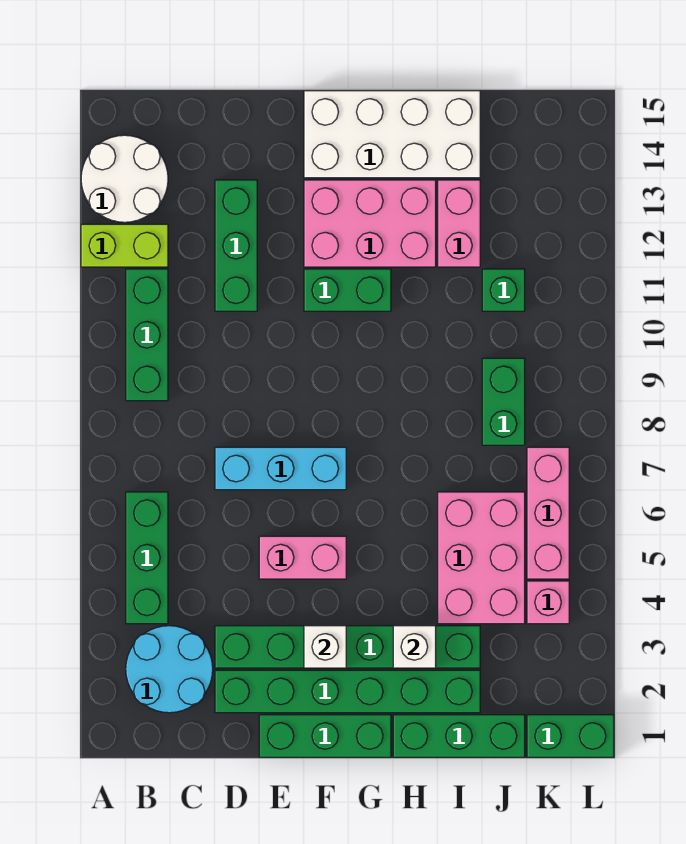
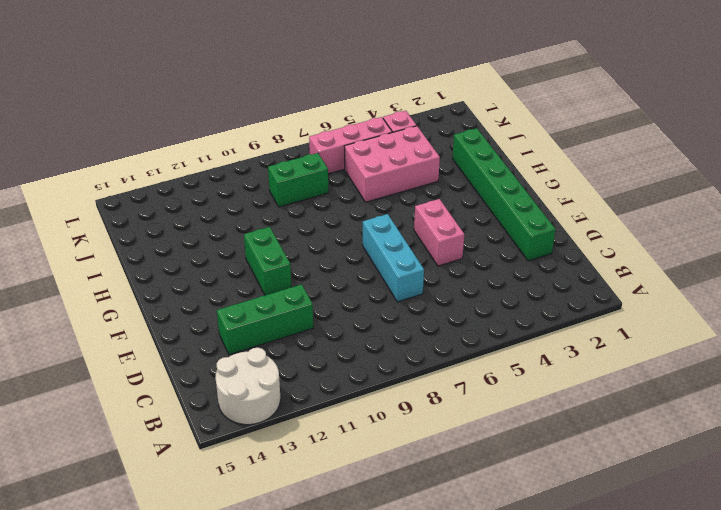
none -> lime 1x2 brick [81,224,168,267]
none -> cyan 2x2 round brick [126,626,213,713]
none -> green 1x3 brick [126,492,168,624]

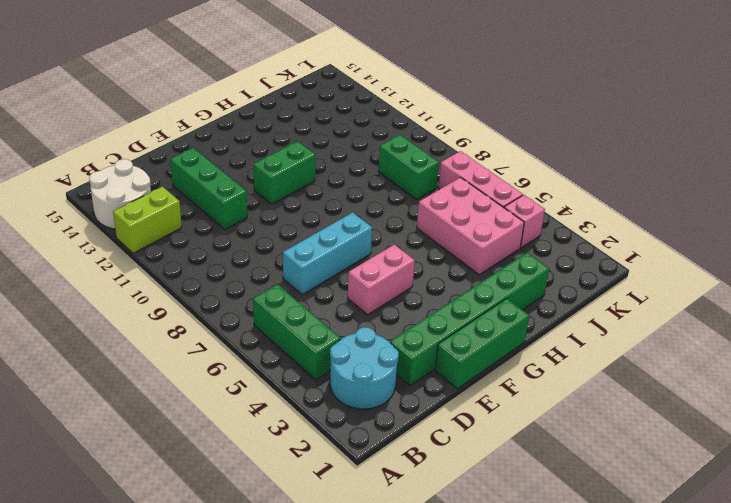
none -> green 1x3 brick [126,269,168,401]
none -> green 1x6 brick [215,626,480,668]
none -> pink 2x3 brick [304,180,436,267]

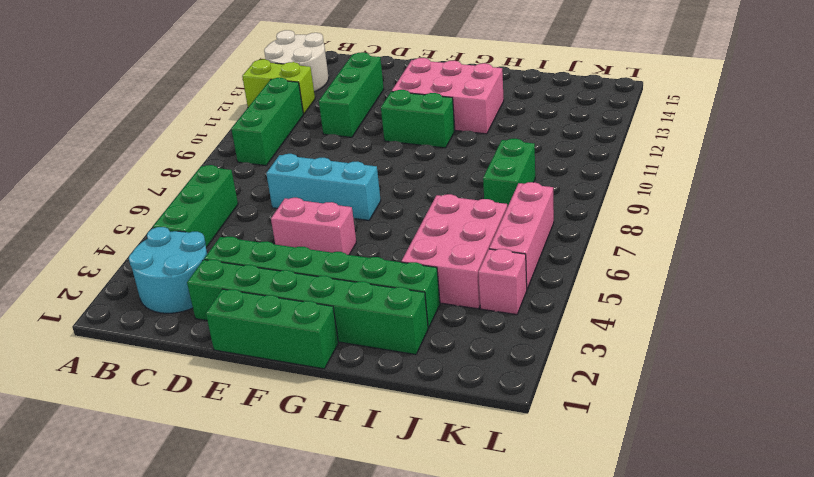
none -> white 2x4 brick [304,91,480,178]
none -> green 1x3 brick [393,715,525,757]
none -> pink 1x2 brick [438,180,480,267]

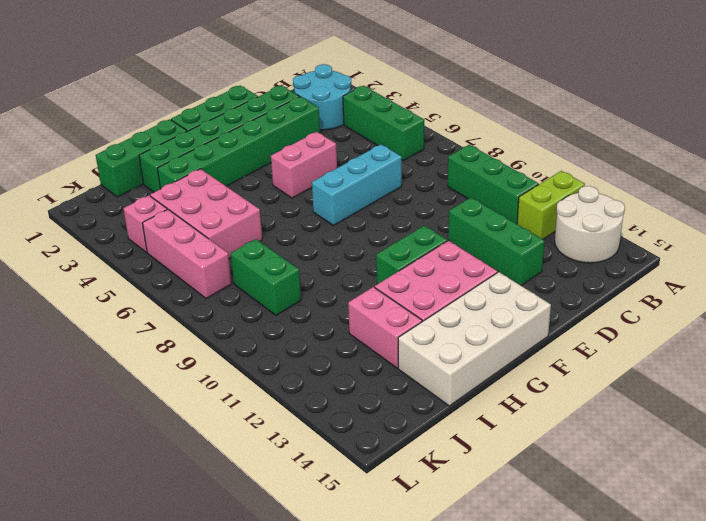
none -> green 1x1 brick [482,269,525,311]
none -> green 1x2 brick [527,715,614,757]
none -> white 1x1 brick [304,626,346,668]

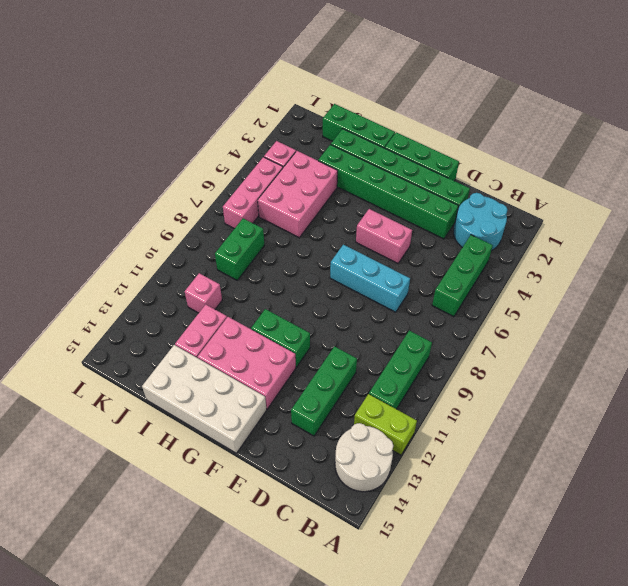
pink 1x1 brick [185,273,222,313] -> green 1x1 brick [482,269,525,311]
none -> green 1x2 brick [527,715,614,757]
none -> white 1x1 brick [304,626,346,668]
none -> white 1x1 brick [393,626,436,668]

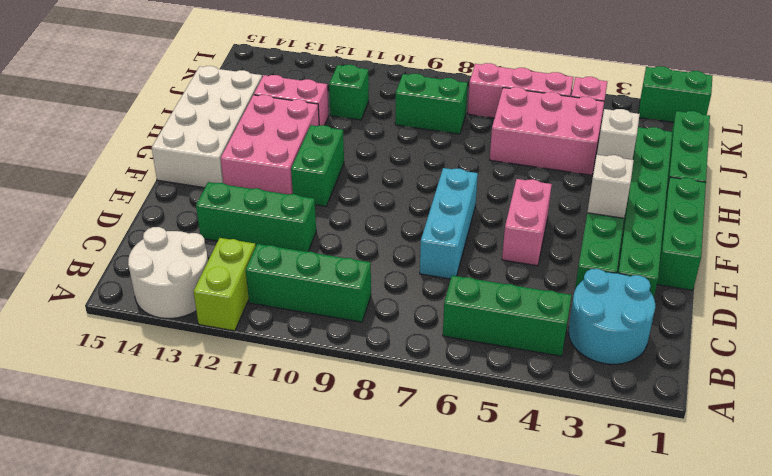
green 1x2 brick [639,66,712,122] -> green 1x2 brick turned to [527,715,614,757]

